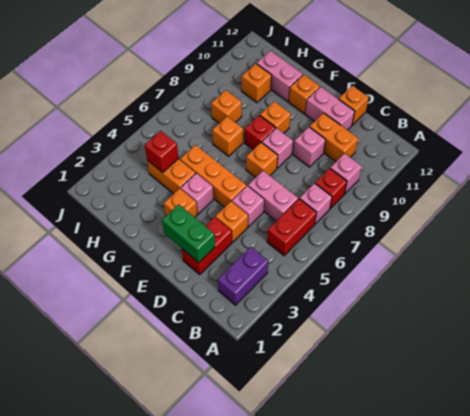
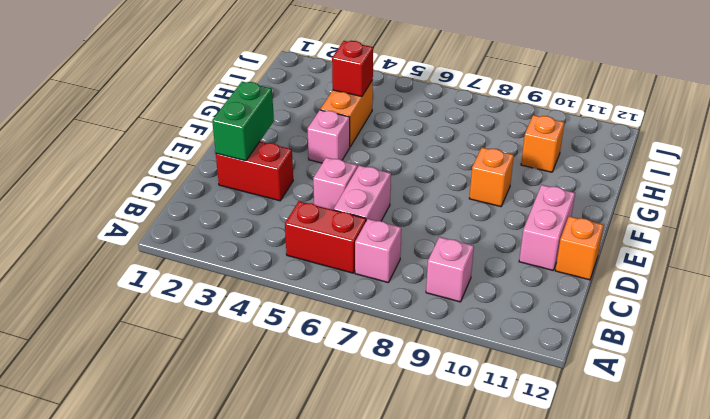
none -> purple 1x2 brick [218,247,268,305]
none -> red 1x1 brick [315,168,347,209]
none -> orange 1x2 brick [310,113,358,162]

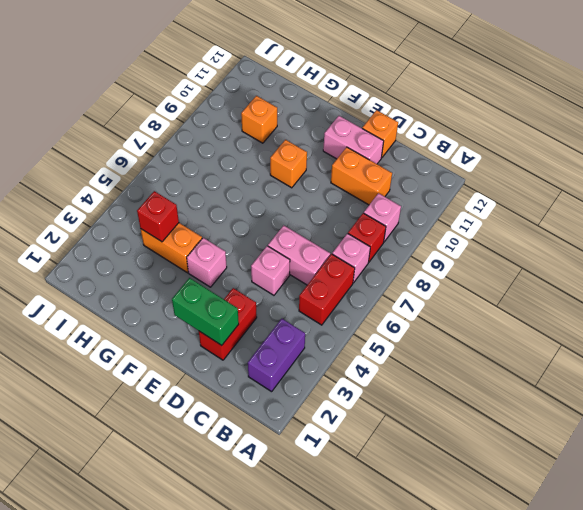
none -> orange 1x1 brick [216,201,248,242]
none -> pink 1x1 brick [293,127,326,167]
none -> orange 1x3 brick [180,145,246,207]

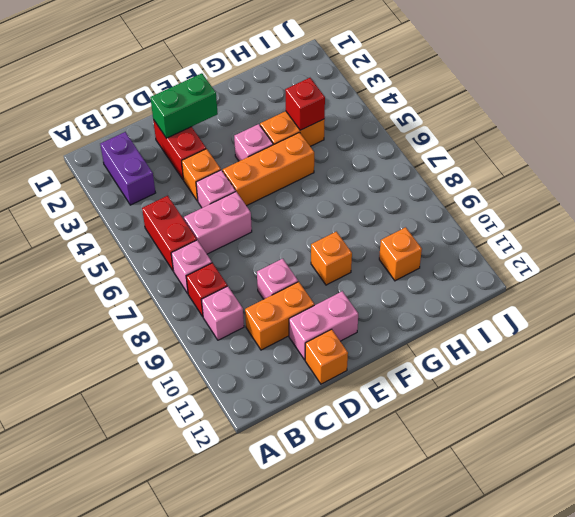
none -> orange 1x1 brick [246,143,278,178]
none -> pink 1x1 brick [262,128,293,168]
none -> orange 1x1 brick [164,188,197,217]

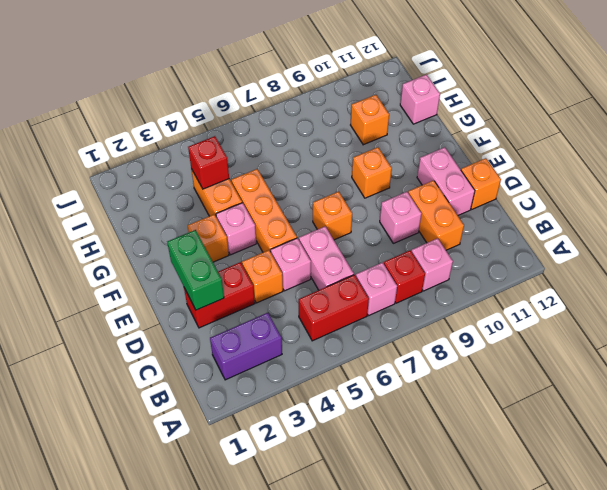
pink 1x1 brick [400,75,440,124] -> pink 1x1 brick moved to [262,128,293,168]
none -> red 1x1 brick [245,115,276,150]
none -> orange 1x1 brick [289,75,320,114]
none -> orange 1x1 brick [212,117,243,156]

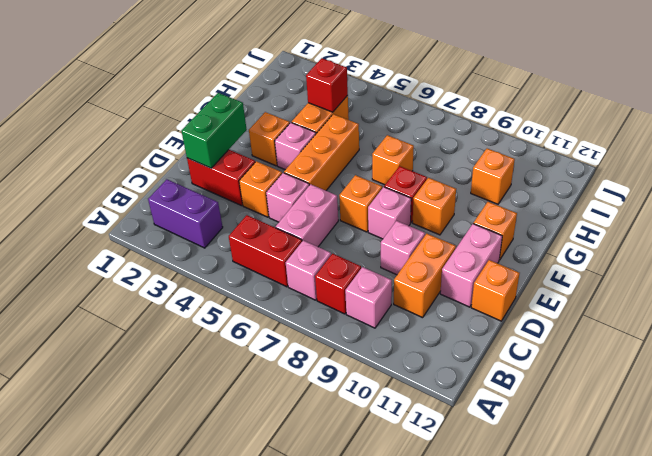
none -> pink 1x2 brick [257,51,303,101]
none -> orange 1x1 brick [211,90,242,123]

